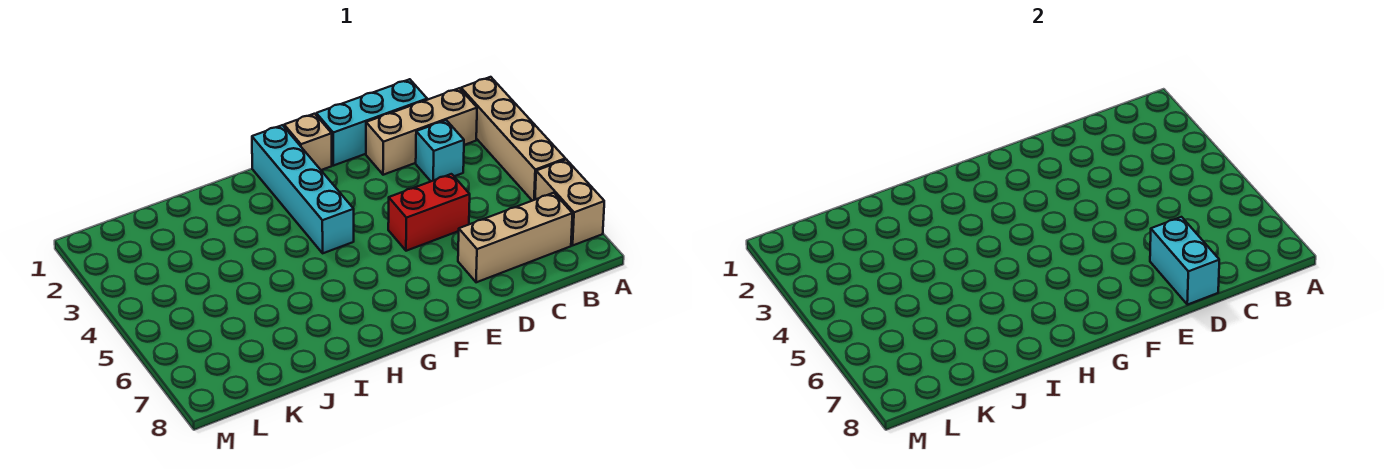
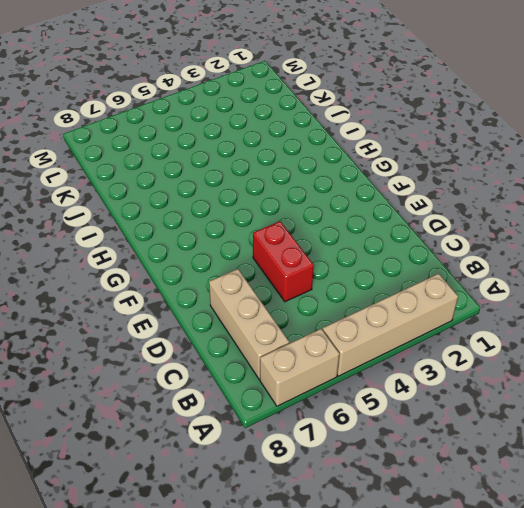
none -> tan 1x3 brick [366,88,477,175]
none -> cyan 1x3 brick [316,79,427,166]

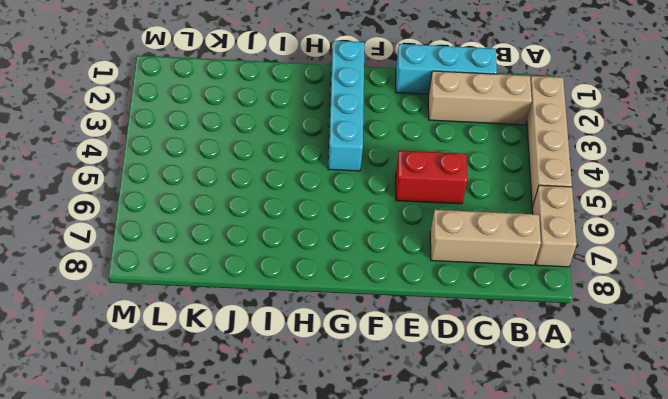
none -> cyan 1x1 brick [416,120,464,181]
none -> tan 1x1 brick [284,114,332,170]

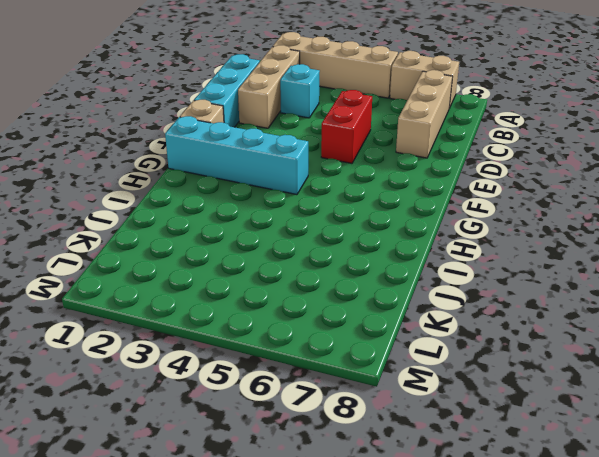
none -> cyan 1x2 brick [1150,217,1219,305]

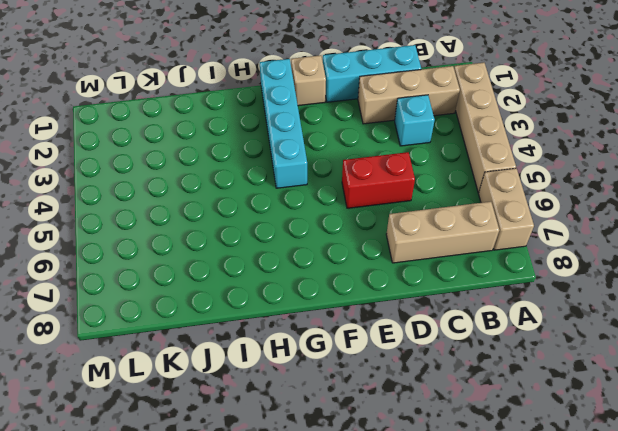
none -> cyan 1x2 brick [1150,217,1219,305]

